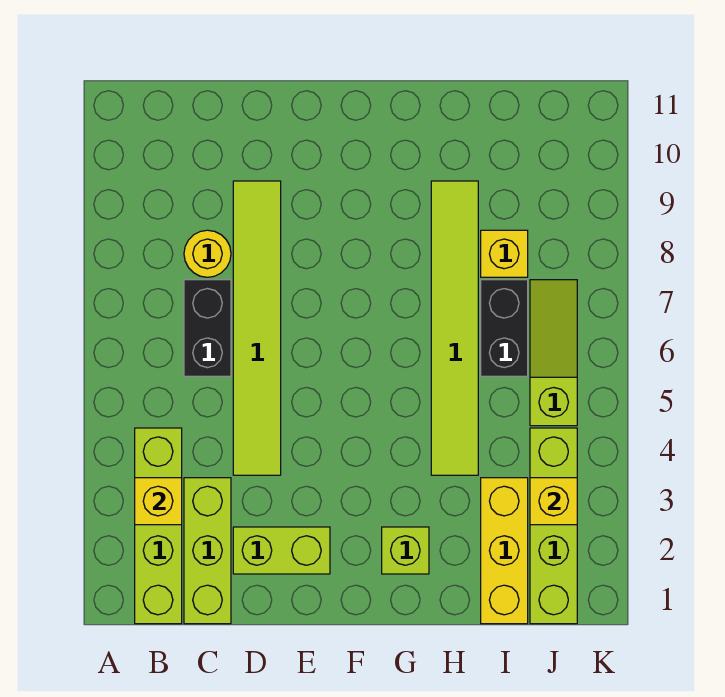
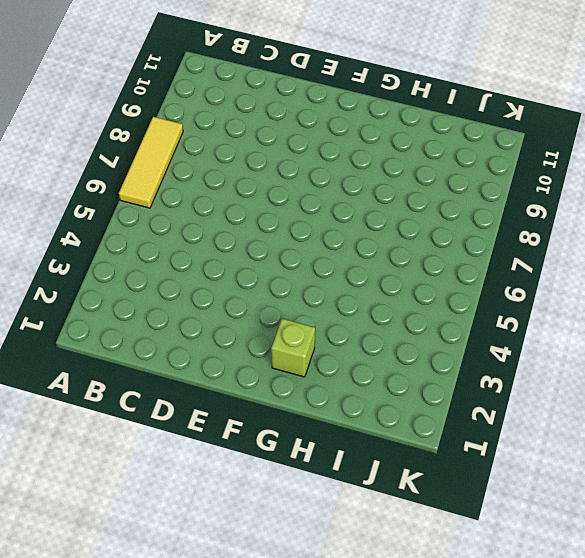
yellow 1x3 tile [119,117,183,208] -> none
none -> lime 1x4 brick [135,428,182,624]
none -> lime 1x3 brick [184,478,231,624]
none -> black 1x2 brick [184,280,231,376]

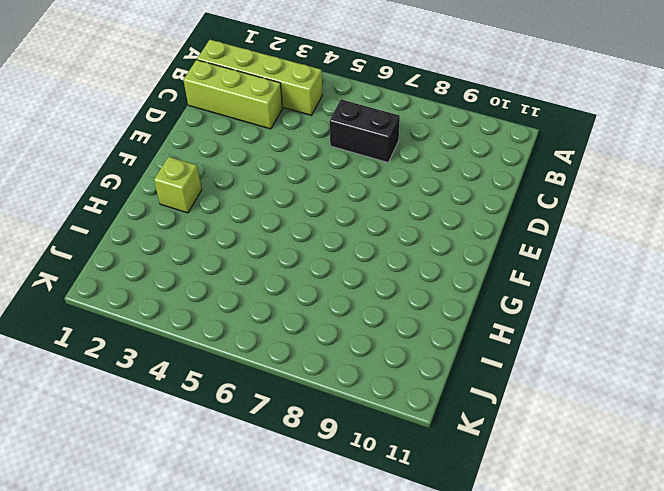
none -> yellow 1x1 round brick [184,230,231,277]
none -> lime 1x2 brick [233,527,330,574]
none -> lime 1x6 tile [233,181,281,475]

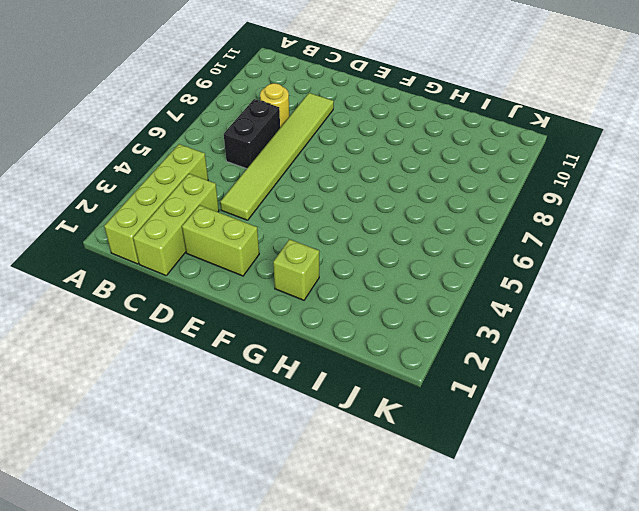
none -> lime 1x6 tile [431,181,478,475]
none -> yellow 1x3 brick [481,478,528,624]
none -> black 1x2 brick [481,280,528,376]

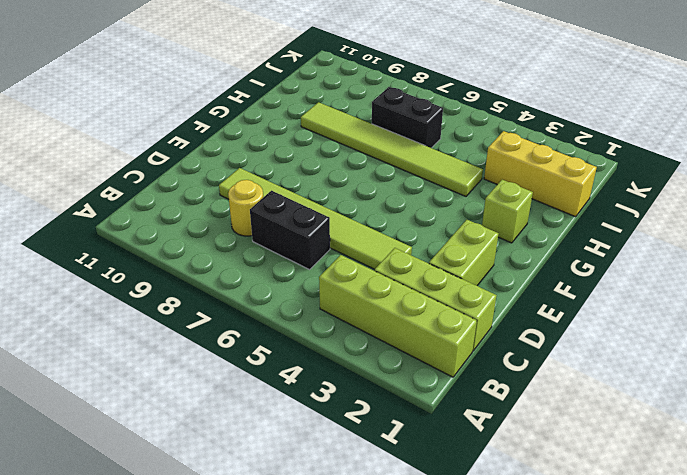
none -> yellow 1x1 brick [481,230,528,277]
none -> lime 1x4 brick [530,428,577,624]
none -> lime 1x3 slope [530,280,577,426]

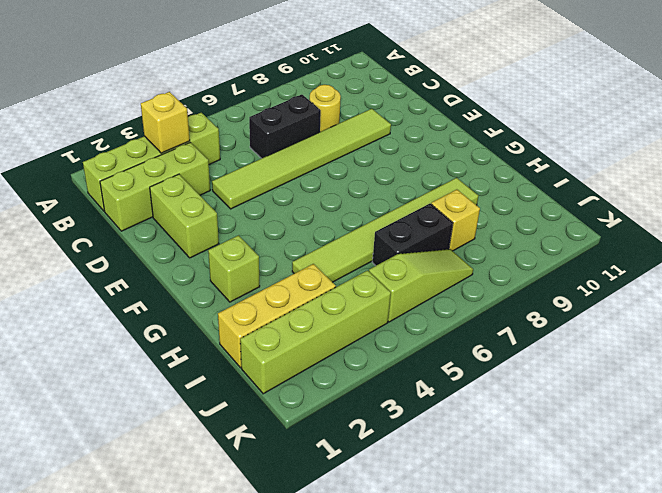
none -> yellow 1x1 brick [530,478,577,525]

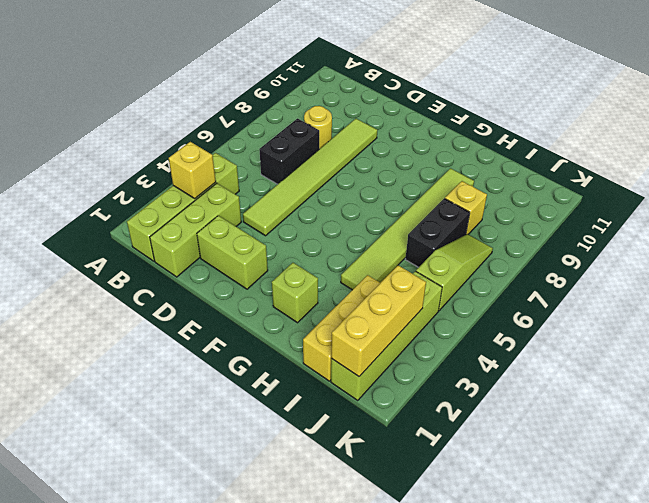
yellow 1x3 brick [331,265,426,376] -> yellow 1x1 brick [530,478,577,525]

